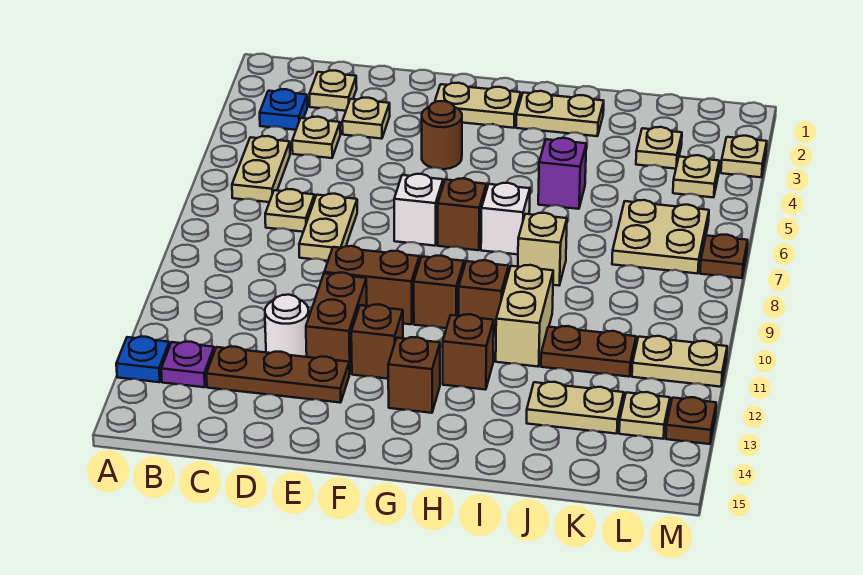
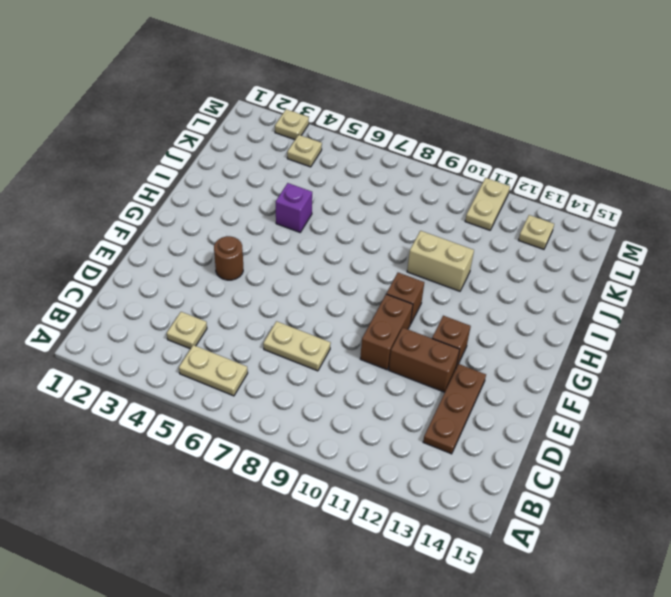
none -> blue 1x1 plate [116,337,170,382]
none -> blue 1x1 plate [260,89,307,130]
none -> purple 1x1 plate [161,342,214,387]
none -> tan 1x1 plate [310,71,357,111]

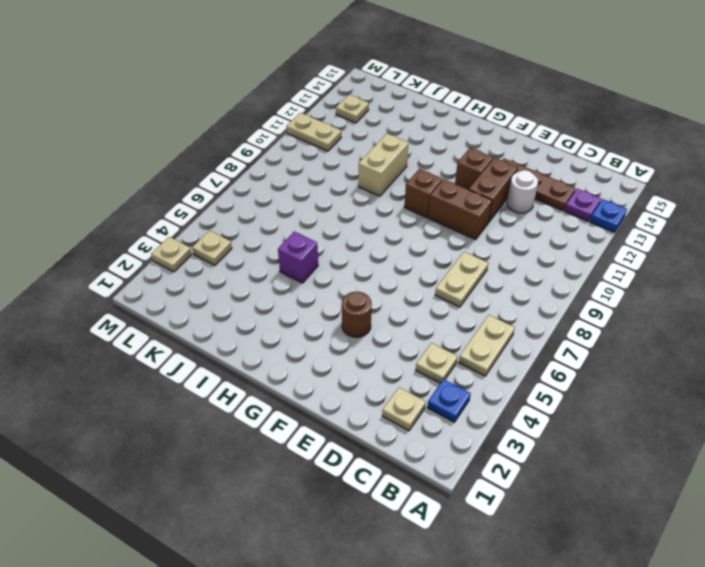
none -> tan 1x1 plate [265,189,315,232]
none -> tan 1x1 plate [342,98,390,139]
none -> tan 1x2 plate [435,83,521,128]
none -> white 1x1 brick [394,174,443,246]

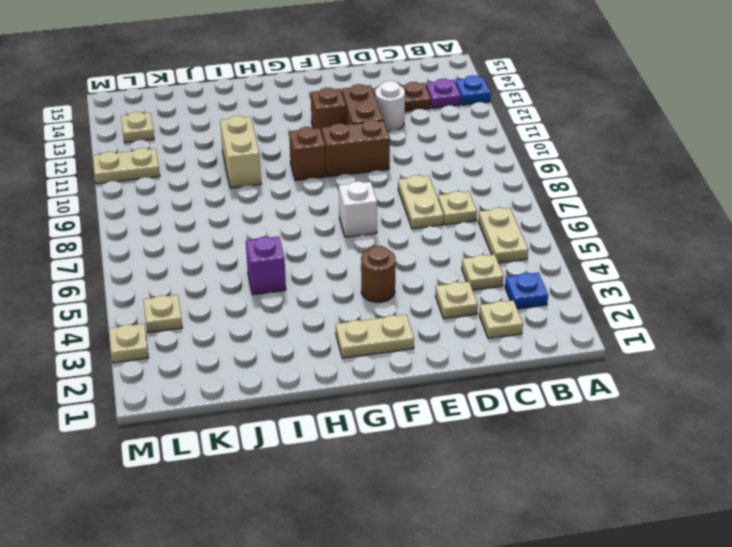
none -> brown 1x1 brick [438,178,486,250]
none -> brown 1x1 brick [388,337,440,413]
none -> tan 1x2 plate [516,91,604,136]
none -> white 1x1 brick [481,183,530,254]

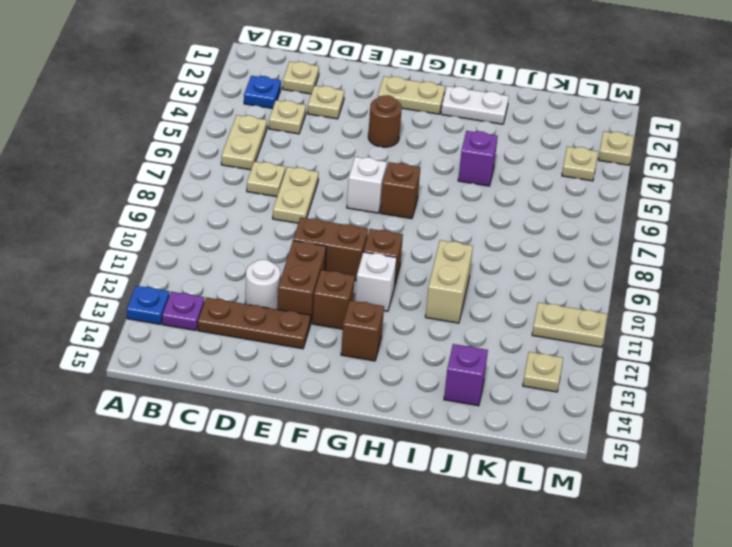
white 1x1 brick [355,252,397,311] -> white 1x1 brick moved to [481,183,530,254]
white 1x2 plate [441,86,509,124] -> tan 1x2 plate [516,91,604,136]
purple 1x1 brick [444,344,488,406] -> none
none -> brown 1x1 brick [459,260,509,334]
none -> brown 1x1 brick [443,314,494,390]
none -> tan 1x1 brick [518,213,567,286]
none -> brown 1x2 plate [541,326,636,377]

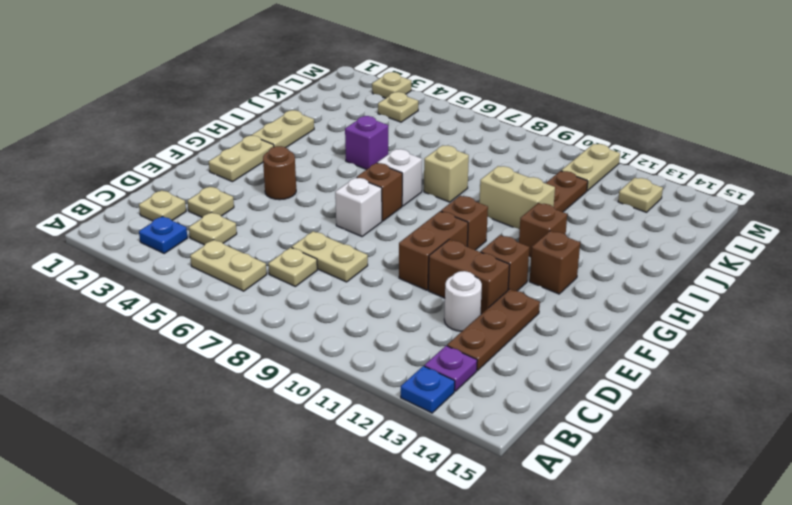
none -> brown 1x1 brick [459,260,509,334]
none -> tan 1x2 plate [527,382,624,434]
none -> tan 1x1 plate [636,127,682,169]
none -> tan 2x2 plate [612,200,709,274]

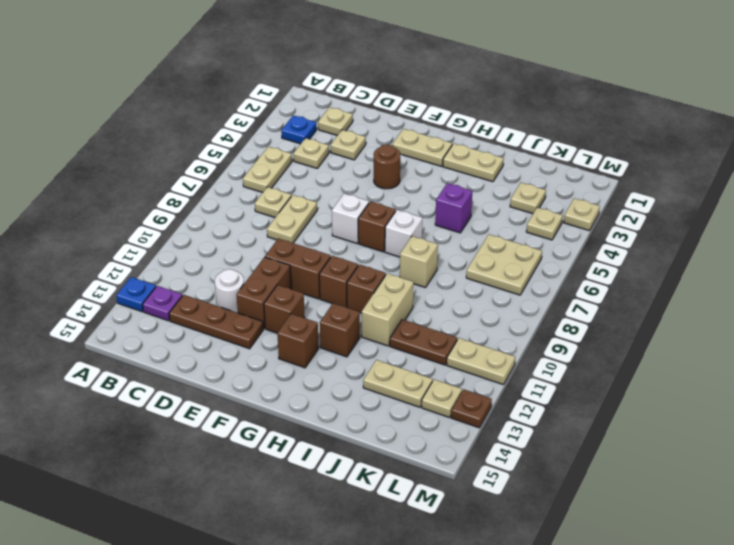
none -> brown 1x1 plate [700,235,748,278]

